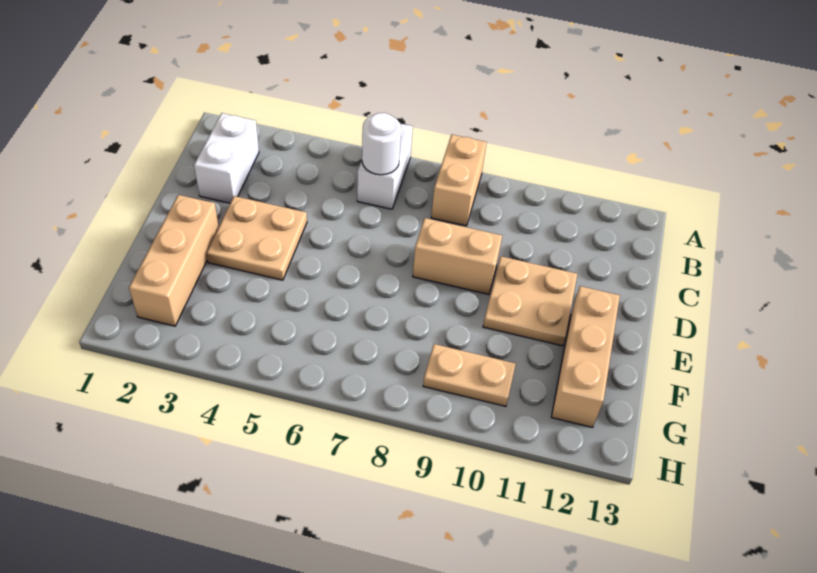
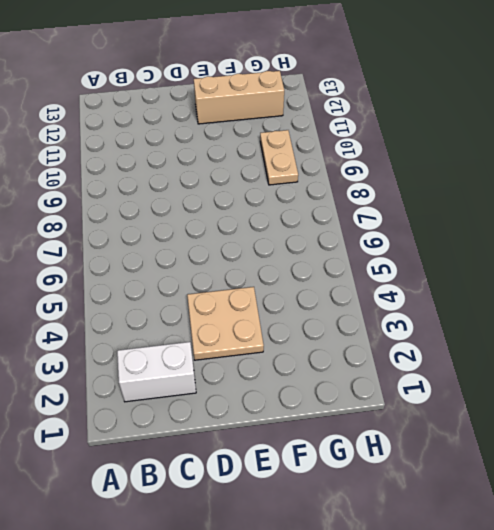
none -> white 1x2 brick [357,124,413,209]
none -> tan 1x2 brick [431,135,487,226]

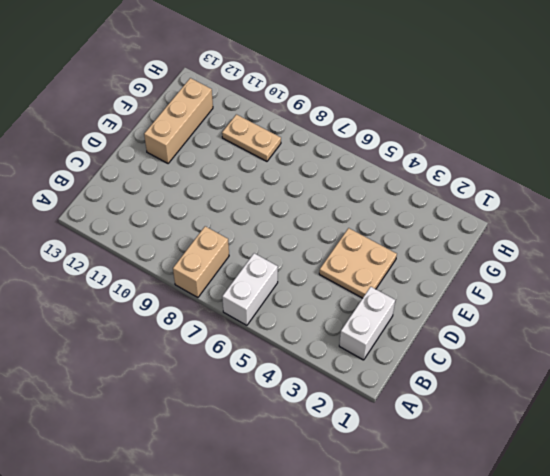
none -> tan 1x2 brick [413,218,502,294]
none -> tan 2x2 plate [483,256,577,346]

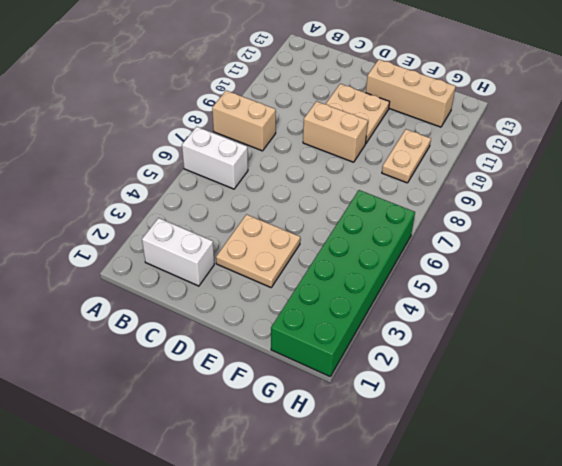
tan 1x2 brick [303,101,368,162] -> tan 1x2 brick turned to [413,218,502,294]
green 2x6 brick [271,190,415,376] -> tan 1x3 brick [129,195,219,326]
none -> white 1x1 round brick [362,113,401,175]

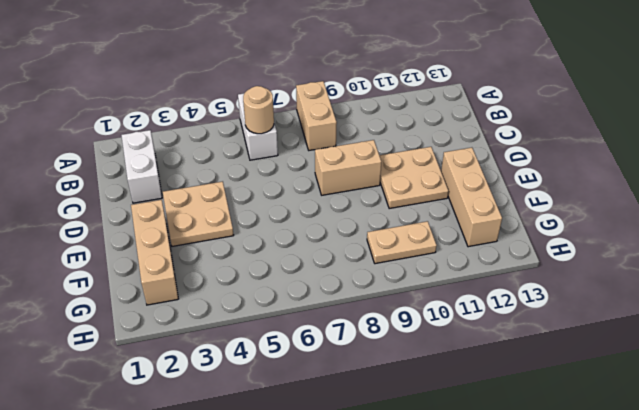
tan 1x1 round brick [243,86,274,134] -> white 1x1 round brick [362,113,401,175]

